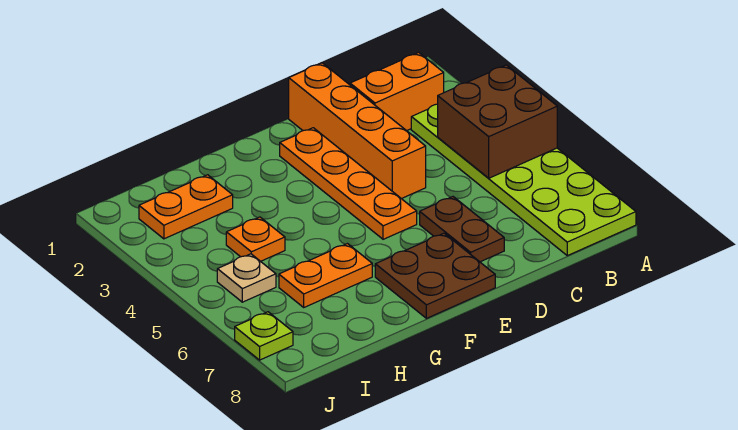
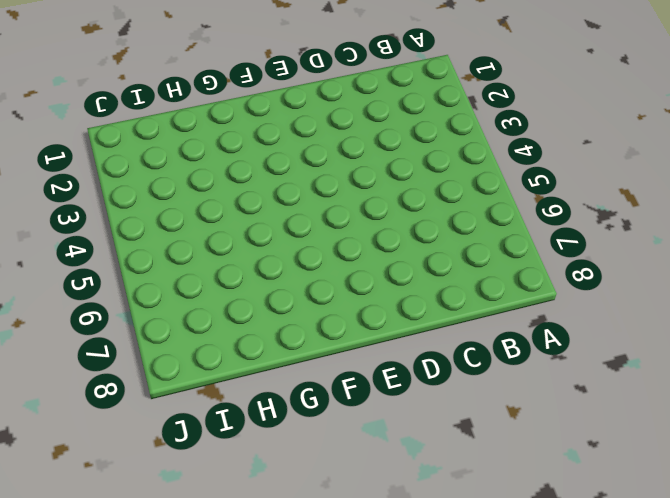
none -> lime 2x6 plate [411,104,636,256]
none -> orange 1x2 brick [350,53,444,131]
none -> orange 1x4 brick [289,63,426,199]

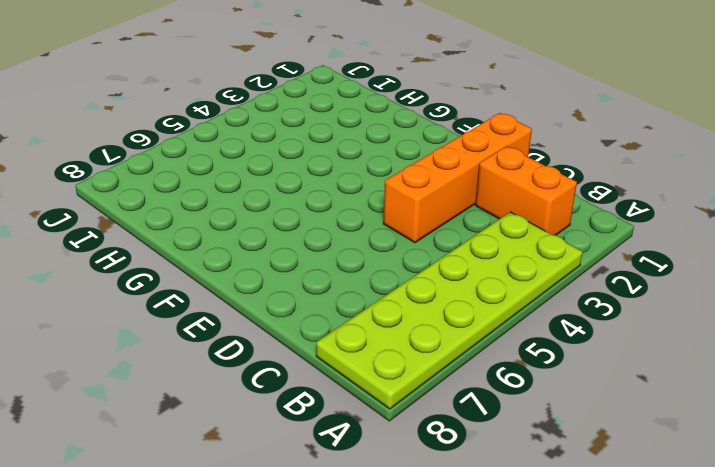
none -> brown 1x2 plate [420,197,504,262]
none -> orange 1x4 plate [280,128,417,239]
none -> brown 2x2 plate [375,233,495,318]

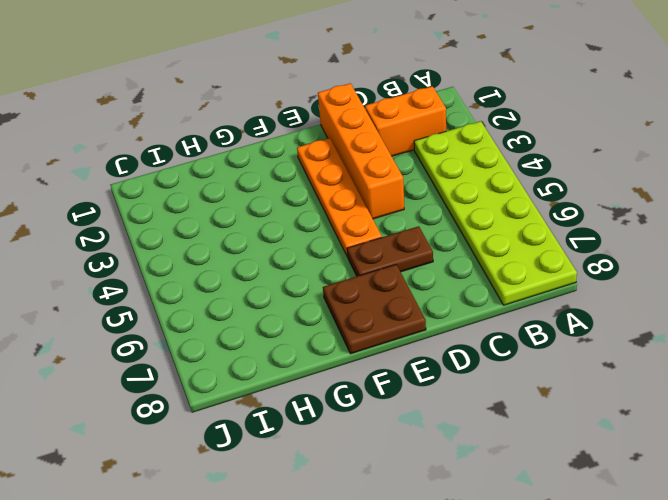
brown 1x2 plate [347,226,433,276] -> brown 1x2 plate turned to [420,197,504,262]
none -> orange 1x2 plate [279,244,372,307]
none -> orange 1x2 plate [139,175,233,239]
none -> orange 1x1 plate [226,217,285,261]

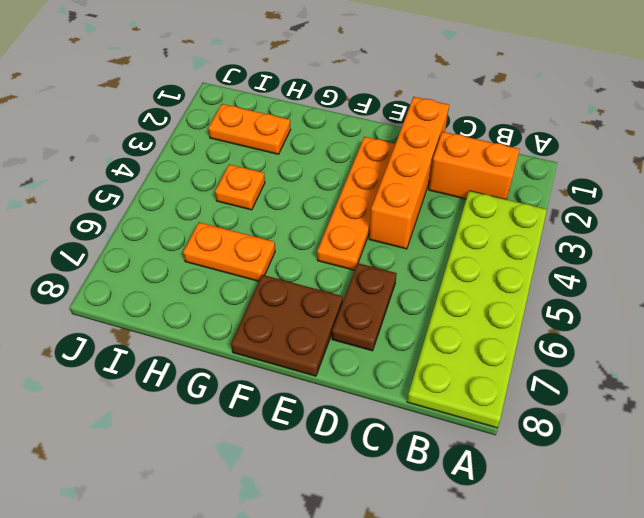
none -> tan 1x1 plate [217,254,276,302]
none -> lime 1x1 plate [235,312,293,360]
none -> brown 2x2 brick [438,65,557,178]

